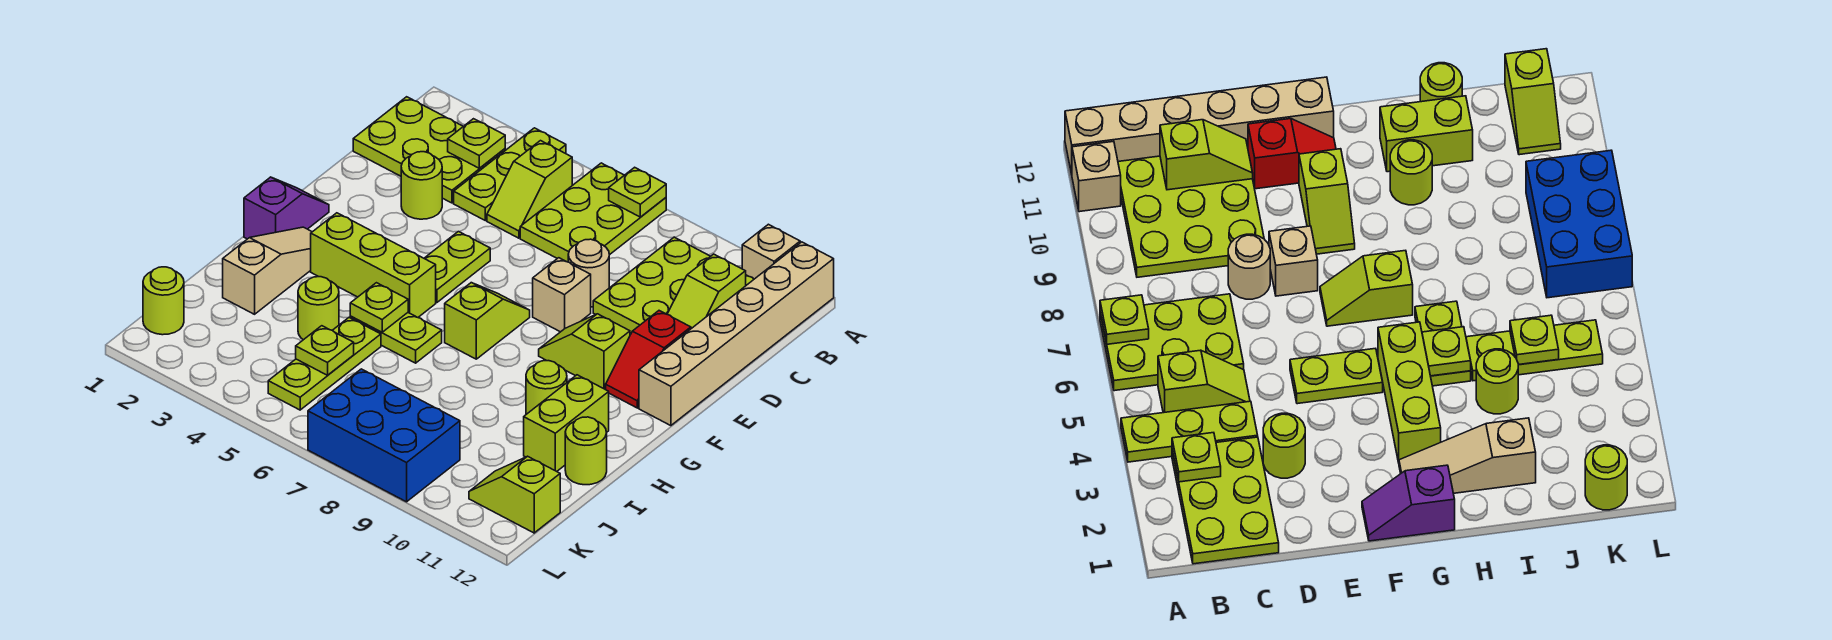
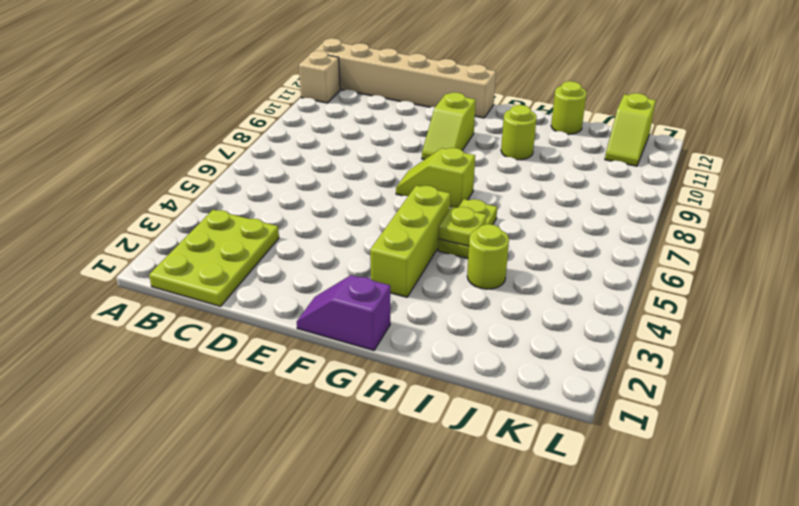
none -> lime 1x3 plate [454,128,566,221]
none -> lime 2x3 plate [520,163,666,262]
none -> lime 1x2 slope [487,141,572,238]
none -> lime 3x3 plate [593,237,754,333]

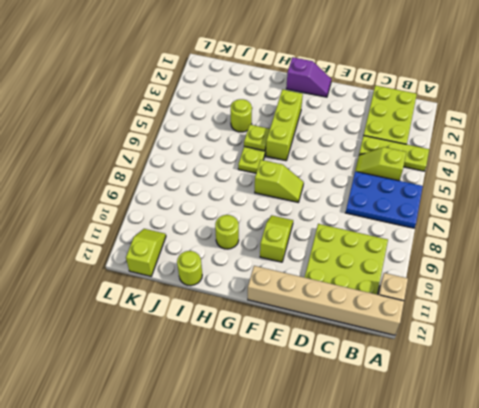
blue 2x3 plate [346,171,423,228] -> lime 2x3 plate [520,163,666,262]
none -> lime 1x1 round brick [401,152,442,219]
none -> tan 1x1 round brick [568,239,609,307]
none -> lime 1x2 plate [424,232,490,303]
none -> tan 1x1 brick [533,258,591,332]

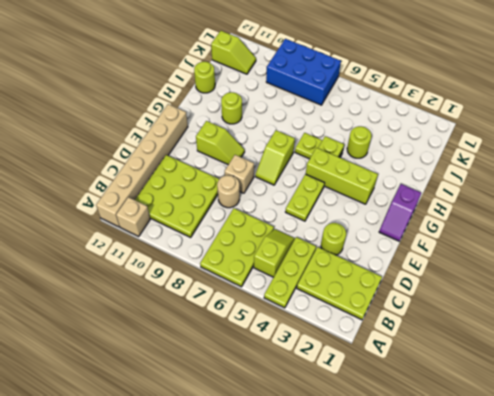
none -> red 1x2 slope [606,311,691,408]
none -> tan 1x3 slope [223,227,312,314]
none -> lime 1x2 brick [524,375,609,471]
none -> lime 1x3 plate [268,317,381,410]

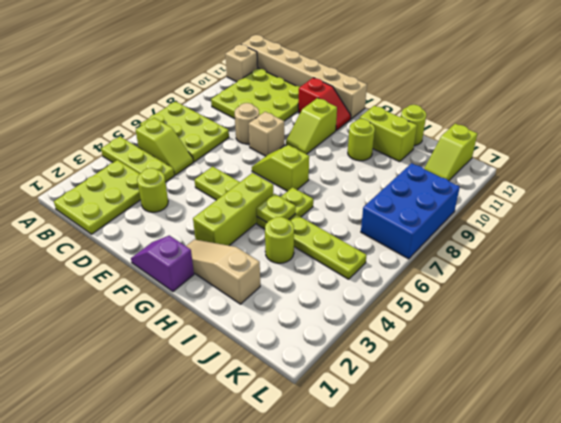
none -> lime 1x1 round brick [143,267,184,335]
none -> lime 1x1 plate [609,167,666,217]
none -> lime 1x1 plate [448,119,505,168]
none -> lime 1x2 slope [667,254,746,329]

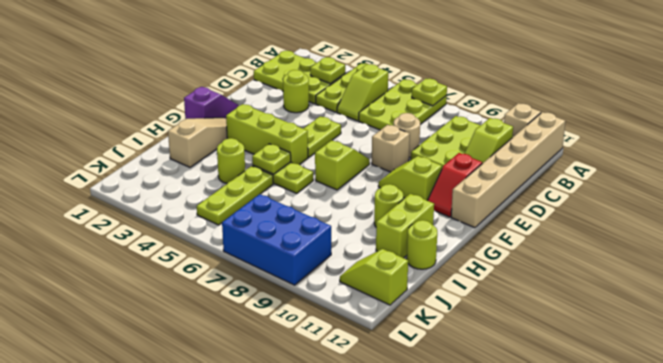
none -> lime 1x1 round brick [143,267,184,335]
none -> lime 1x1 plate [296,326,354,375]

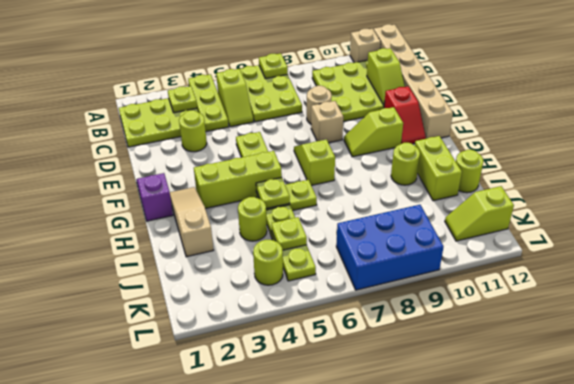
lime 1x1 round brick [253,240,283,285] -> lime 1x1 round brick moved to [143,267,184,335]

